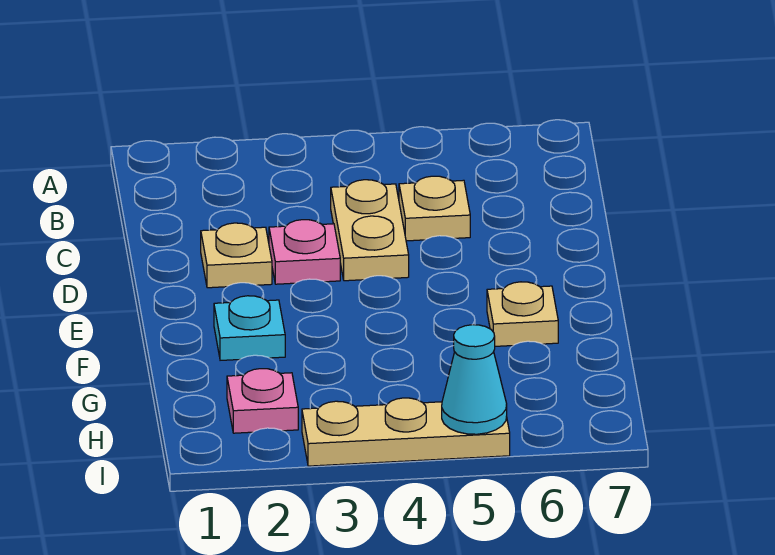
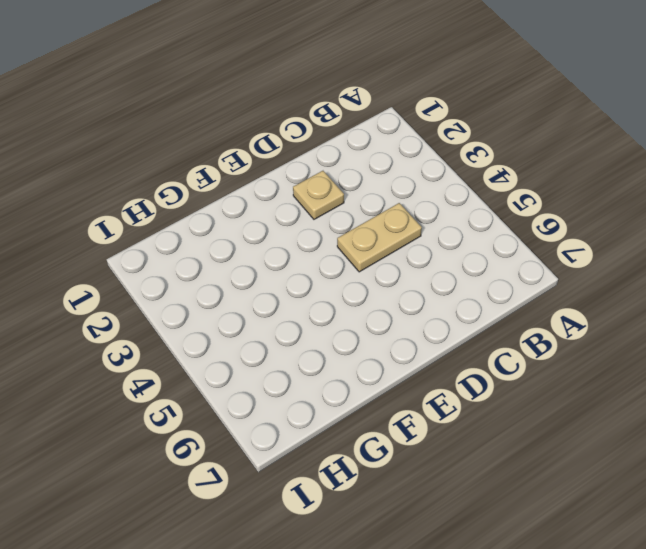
none -> tan 1x1 plate [399,176,470,241]
none -> pink 1x1 plate [269,220,340,284]

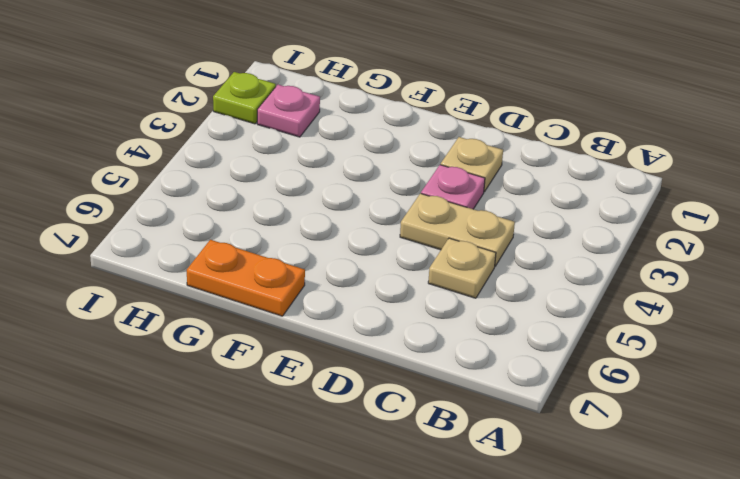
orange 1x2 plate [187,240,305,316] -> none
lime 1x1 plate [213,72,276,124] -> none
none -> cyan 1x1 plate [214,296,285,360]
none -> tan 1x1 plate [487,282,558,346]

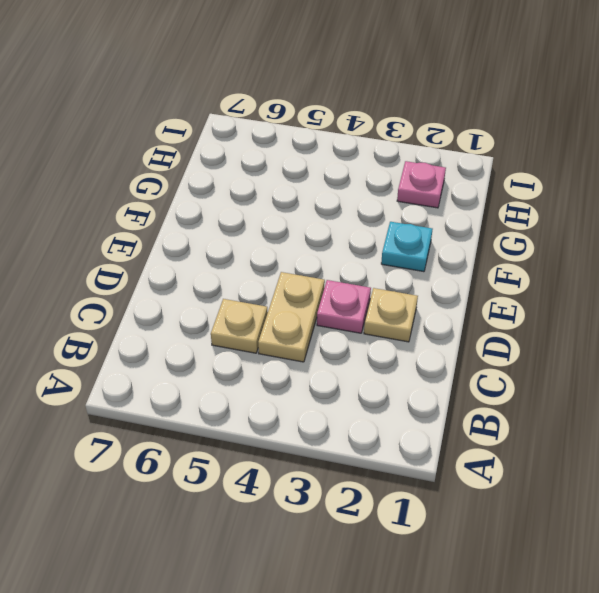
none -> tan 1x1 plate [487,282,558,346]
none -> tan 1x3 plate [302,398,510,466]

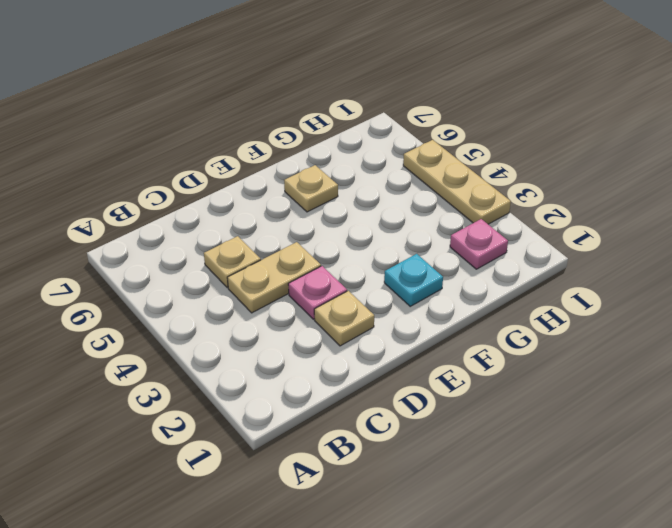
none -> cyan 1x1 cone [442,325,507,434]

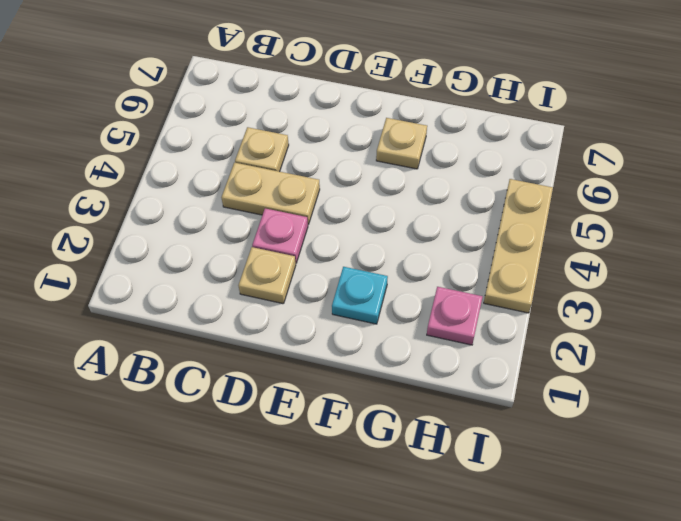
none -> cyan 1x1 cone [442,325,507,434]

